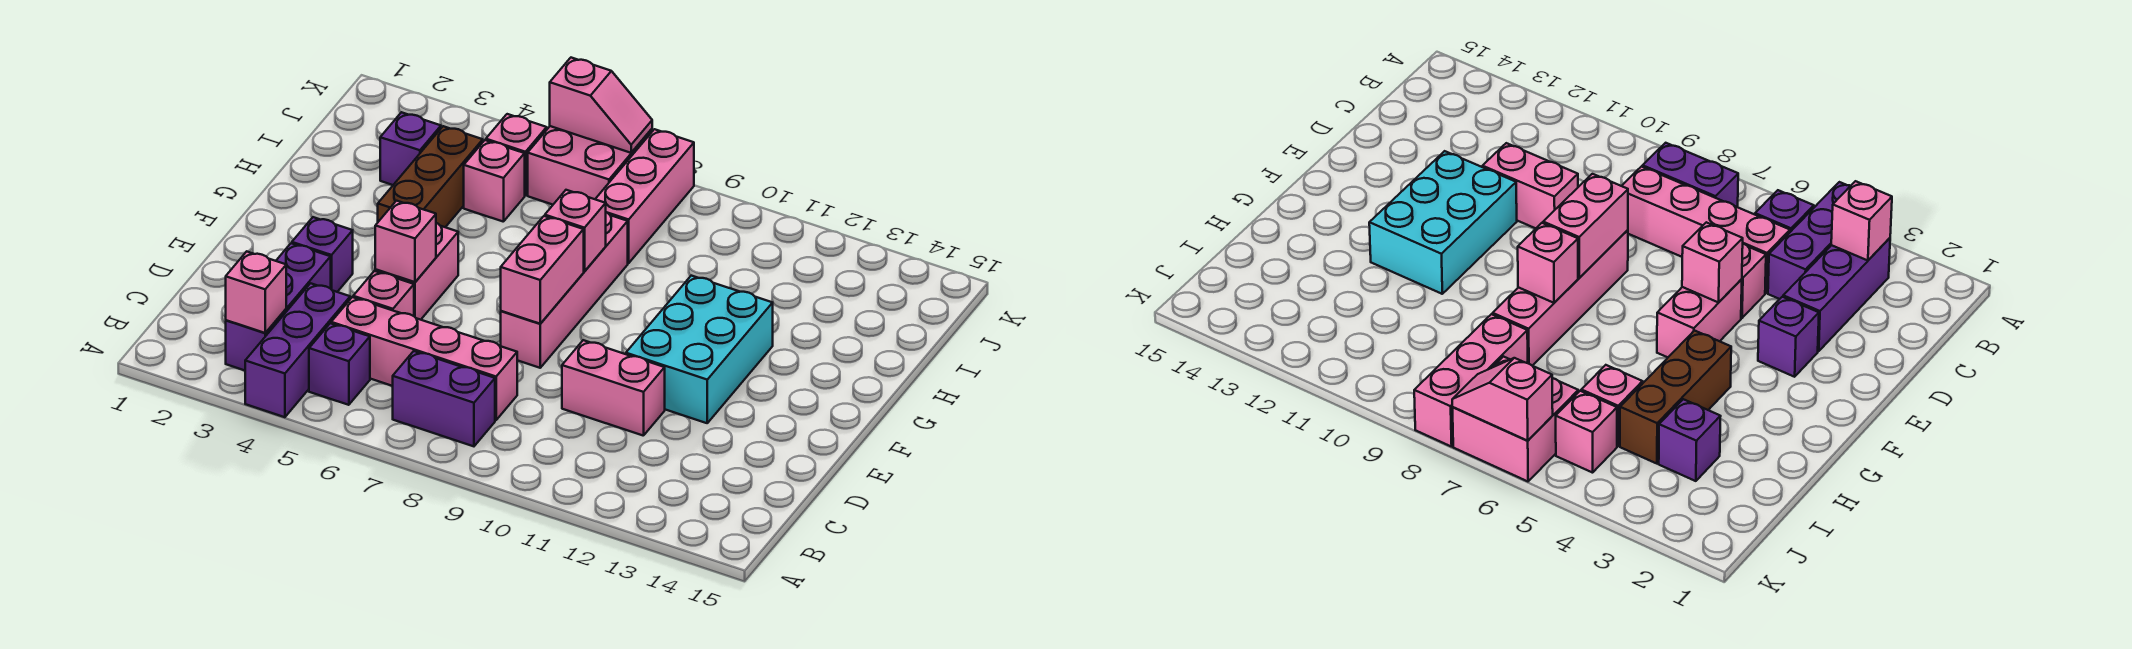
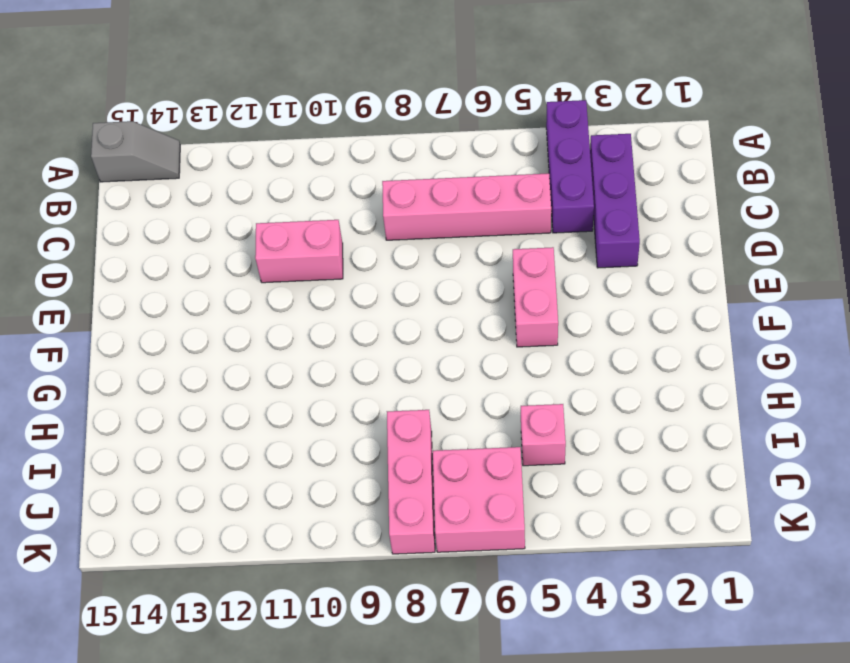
grey 1x2 slope [91,121,180,182] -> none
none -> purple 1x1 brick [309,323,370,405]
none -> purple 1x2 brick [393,351,495,446]
none -> pink 1x1 brick [353,271,414,316]

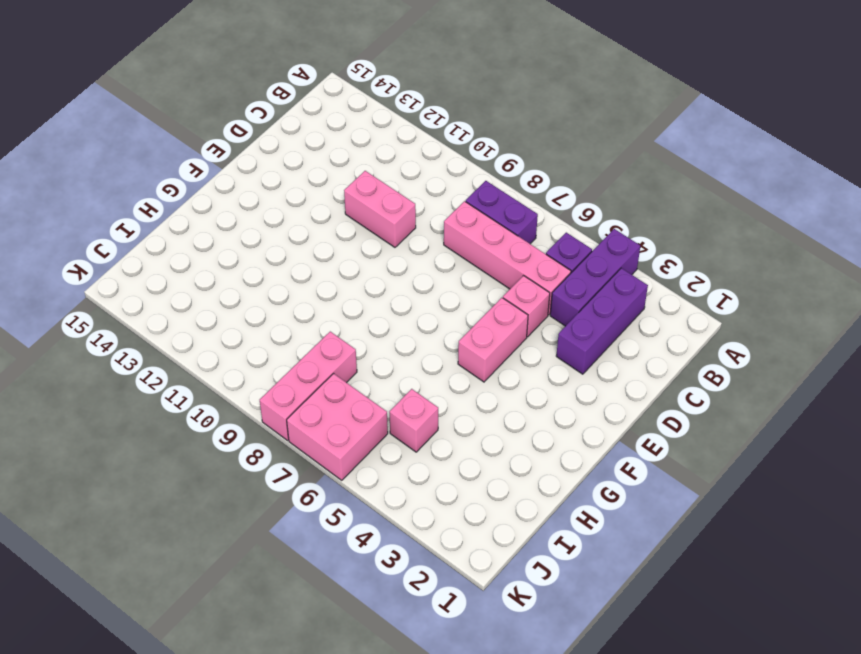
none -> purple 1x1 brick [292,217,353,292]
none -> pink 1x4 brick [501,212,628,368]
none -> cyan 2x3 brick [626,276,773,423]

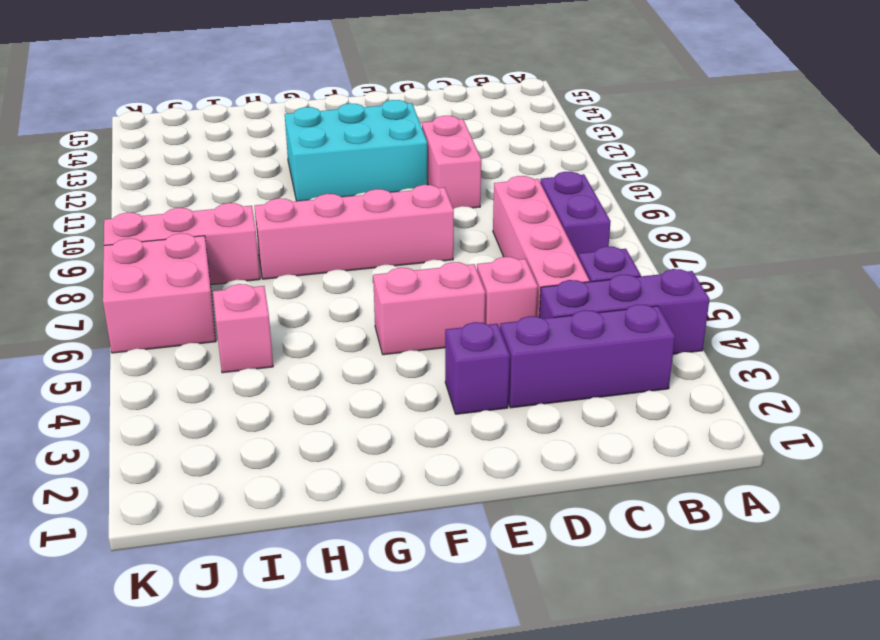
none -> brown 1x3 brick [378,126,483,227]
none -> purple 1x1 brick [380,112,441,185]
none -> pink 1x1 brick [486,114,547,195]

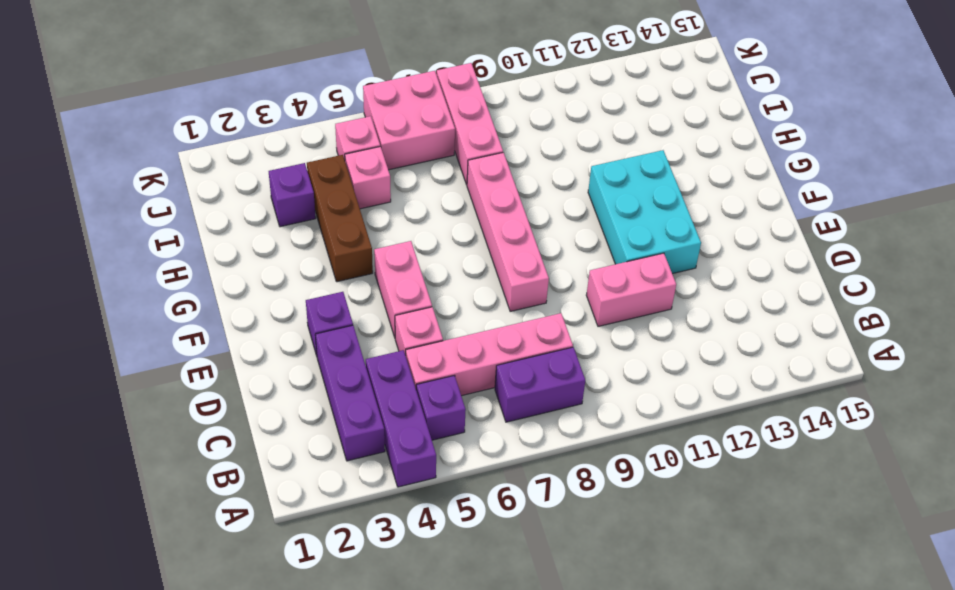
none -> pink 1x1 brick [226,252,286,333]
none -> pink 1x1 brick [375,201,436,282]
none -> pink 1x2 brick [501,216,584,324]

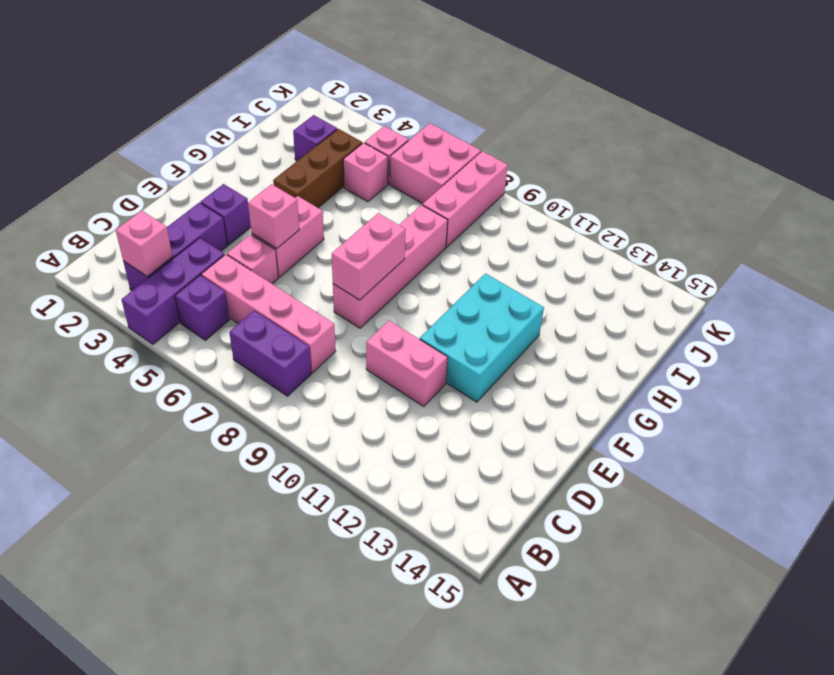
none -> pink 1x1 brick [545,190,606,271]
none -> pink 1x2 slope [550,58,652,153]

